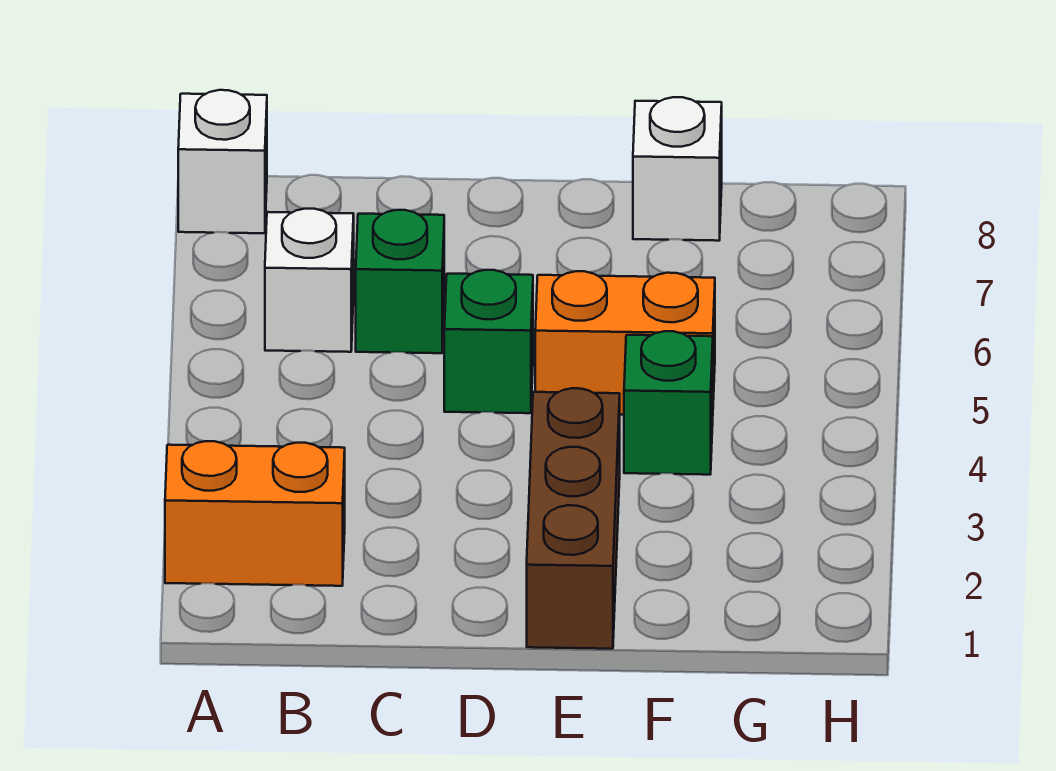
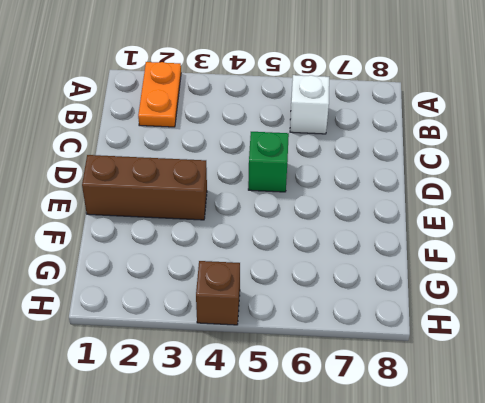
orange 1x2 plate [138,62,181,127] -> orange 1x2 brick [165,441,345,586]
brown 1x1 brick [196,261,240,325] -> none
none -> white 1x1 brick [178,90,267,233]
none -> green 1x1 brick [356,210,444,353]

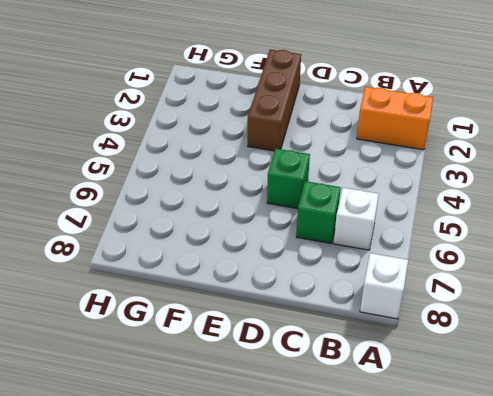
none -> orange 1x2 brick [535,271,715,415]
none -> green 1x1 brick [624,331,713,475]

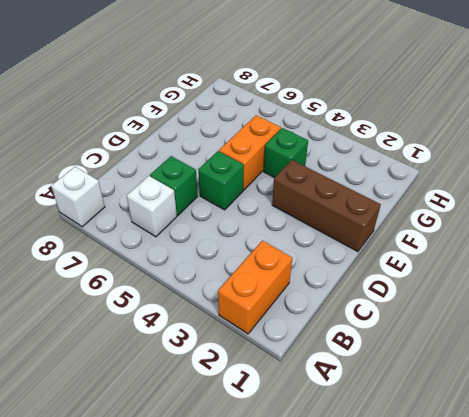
none -> white 1x1 brick [633,97,722,241]

